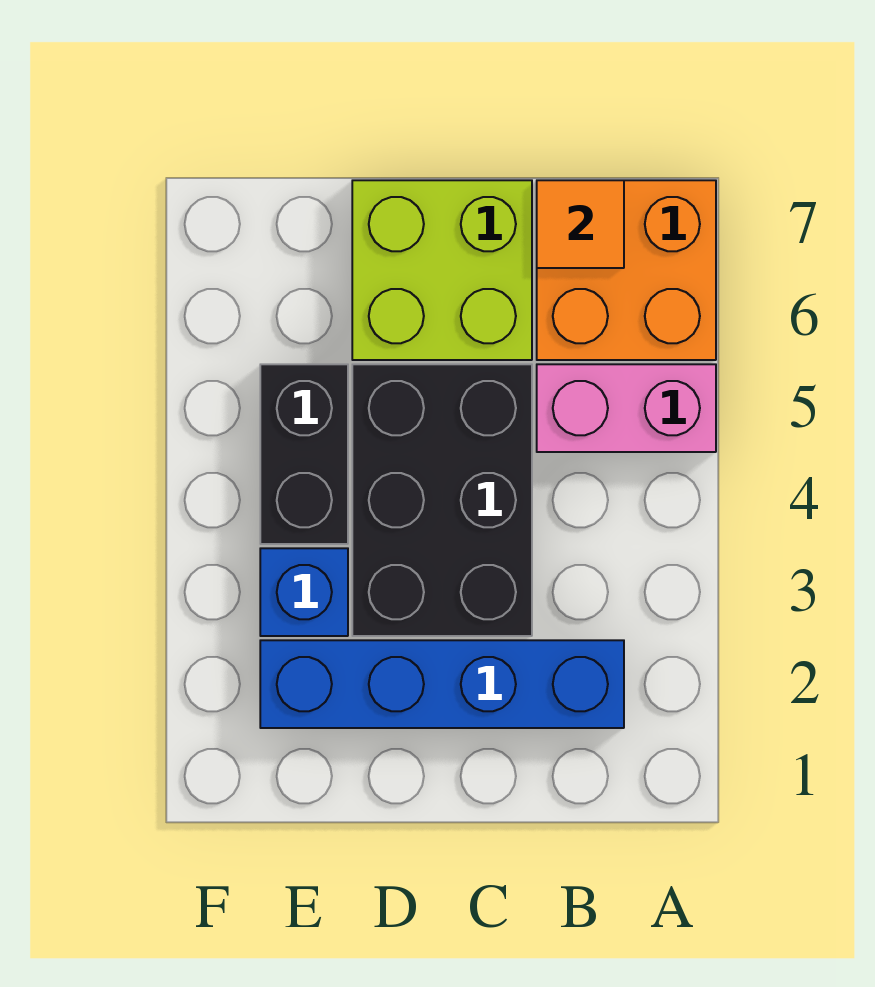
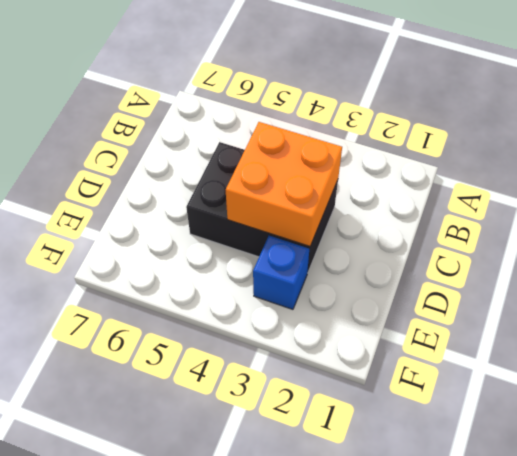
orange 2x2 brick [226,122,342,246] -> orange 2x2 brick moved to [537,180,716,360]
none -> pink 1x2 brick [537,364,716,452]
none -> blue 1x4 brick [260,640,624,728]

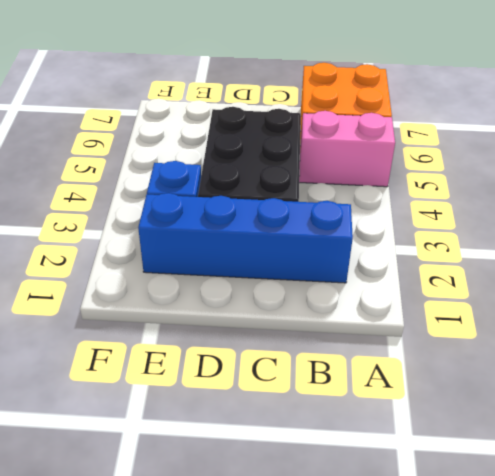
none -> lime 2x2 brick [352,180,532,360]
none -> black 1x2 brick [260,364,348,544]

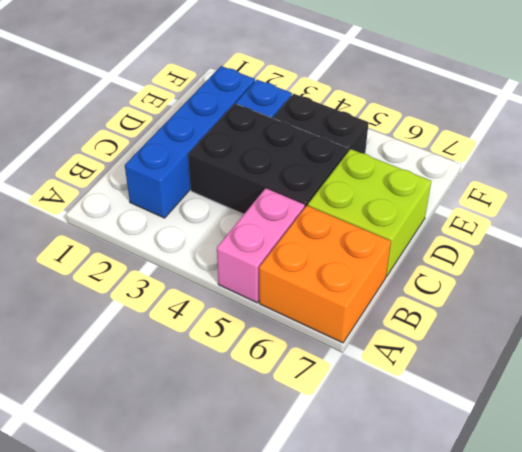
none -> orange 1x1 tile [537,180,624,268]

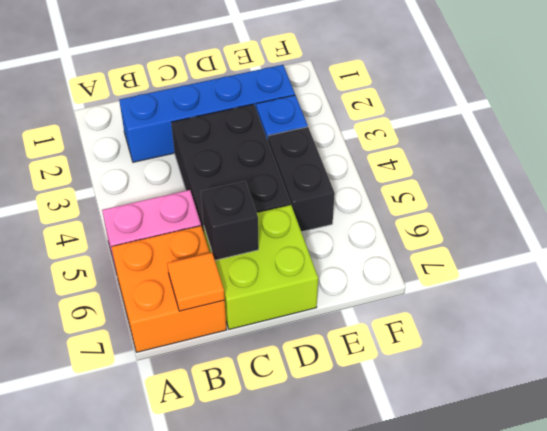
black 1x1 brick [201,181,259,260] -> none

